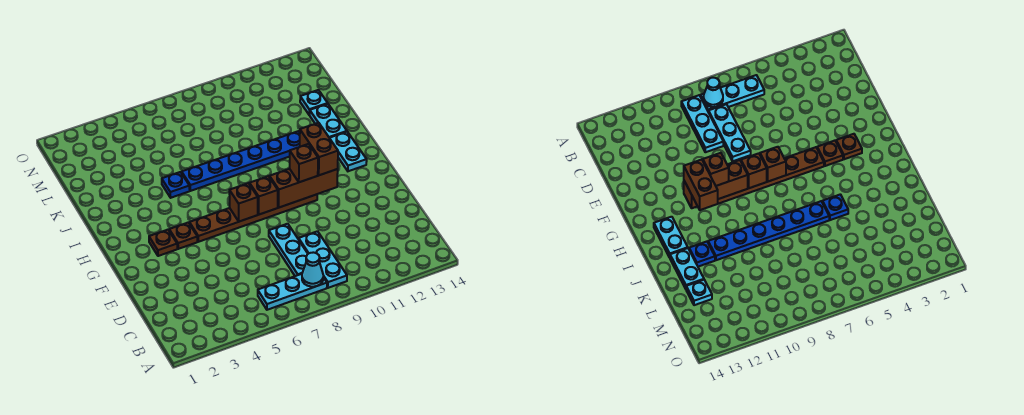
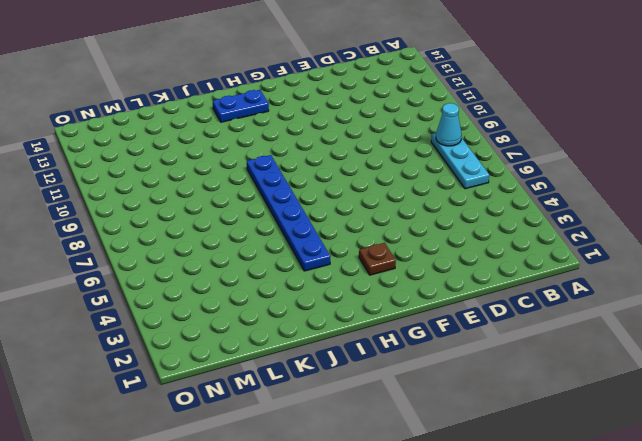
blue 1x2 plate [213,90,269,122] -> cyan 1x2 plate [330,132,367,171]
blue 1x6 plate [247,155,330,271] -> blue 1x6 plate moved to [182,131,300,191]
none -> cyan 1x3 plate [299,231,347,288]
none -> cyan 1x3 plate [269,224,308,276]
none -> brown 1x1 plate [169,223,197,249]

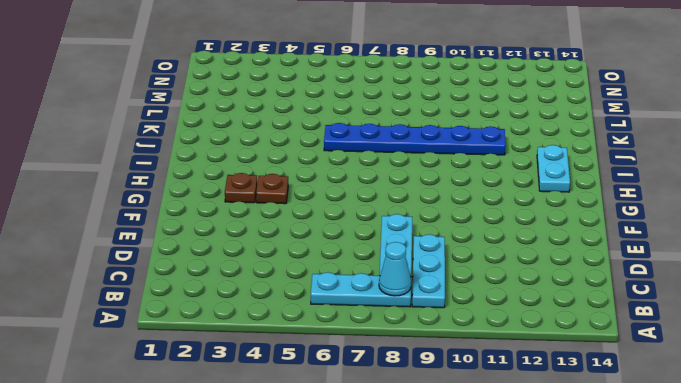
none -> brown 1x6 plate [189,194,317,242]
none -> blue 1x1 plate [162,172,190,198]
none -> blue 1x1 plate [689,242,715,267]

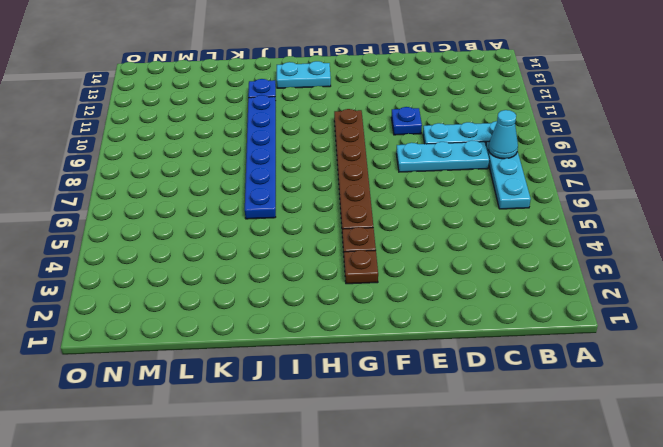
blue 1x1 plate [391,107,422,135] -> blue 1x1 plate moved to [162,172,190,198]
none -> cyan 1x2 plate [310,104,347,138]
none -> cyan 1x1 plate [300,90,328,115]
none -> brown 1x1 brick [229,183,258,222]

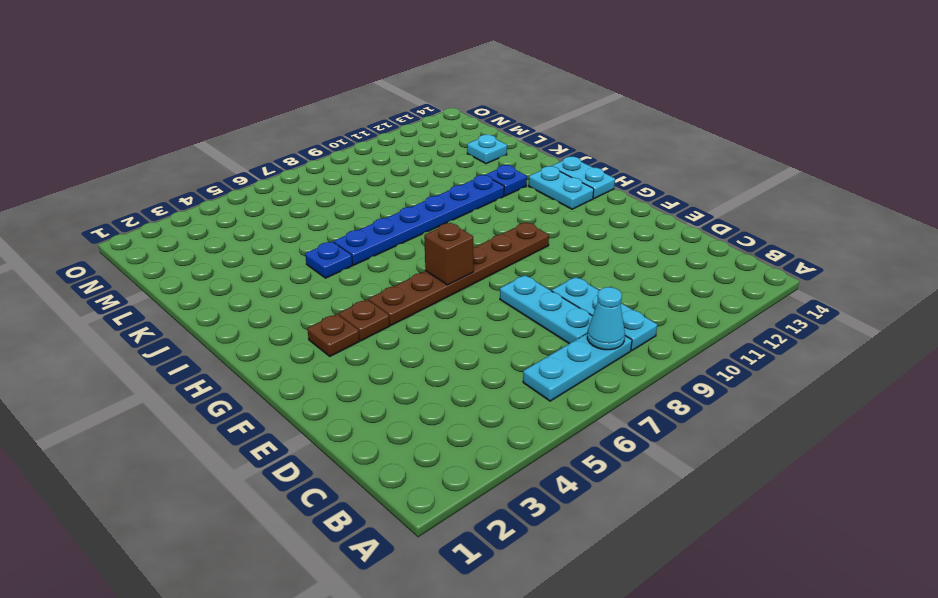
cyan 1x2 plate [552,157,615,199] -> cyan 1x2 plate moved to [310,104,347,138]
none -> brown 1x1 brick [250,176,278,214]
none -> brown 1x3 brick [270,169,338,207]
none -> brown 1x1 brick [290,144,318,182]

